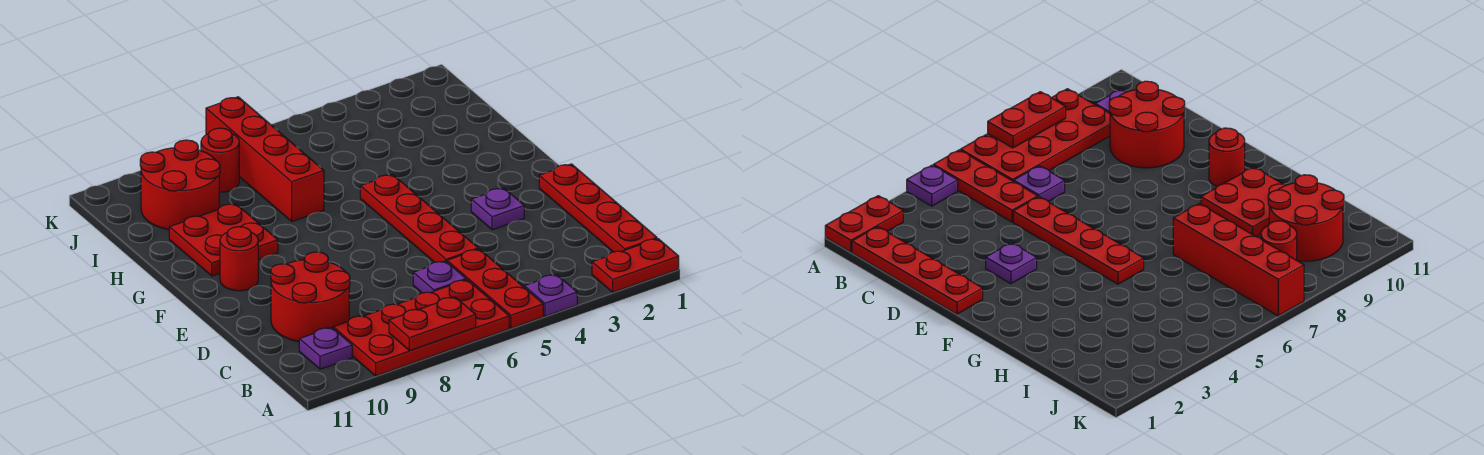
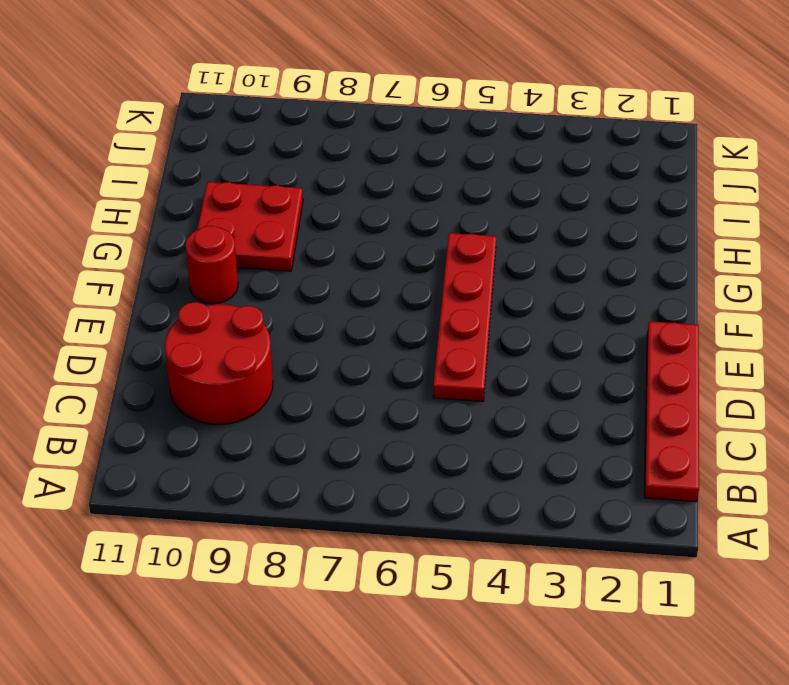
none -> red 1x2 plate [592,239,679,292]
none -> purple 1x1 plate [524,274,577,316]
none -> red 1x3 plate [447,249,543,328]

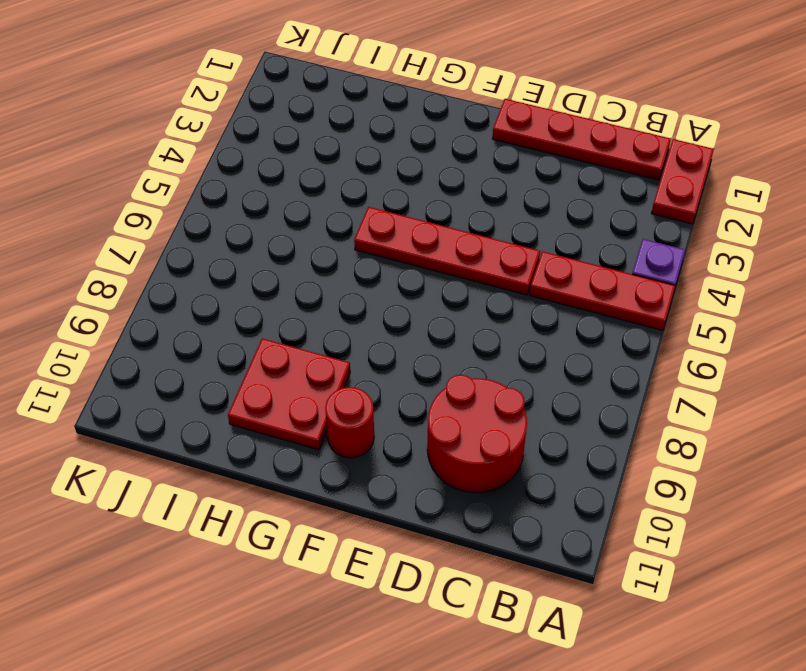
none -> red 2x4 plate [333,280,509,376]
none -> purple 1x1 plate [299,327,352,369]
none -> purple 1x1 plate [413,261,466,293]

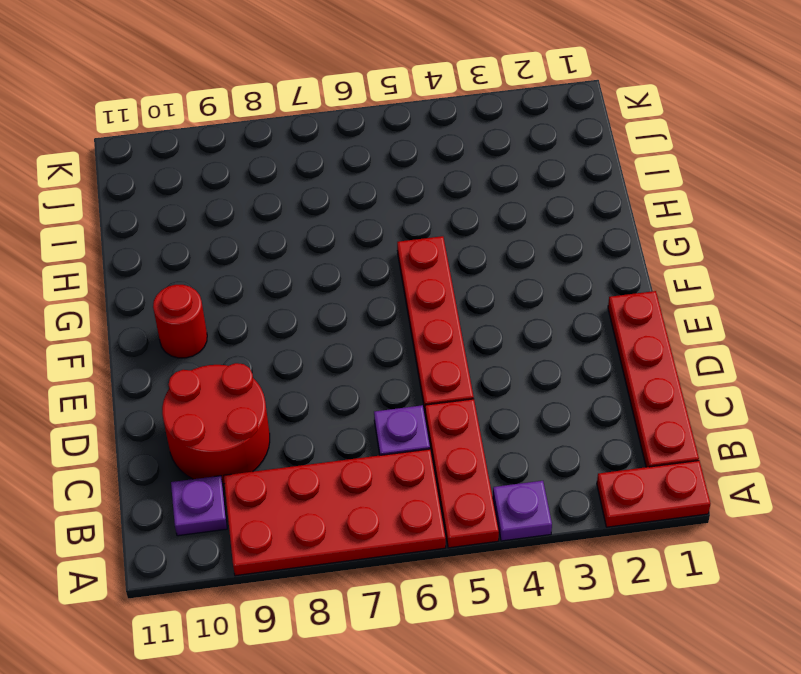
none -> purple 1x1 plate [471,188,524,230]
none -> red 2x2 plate [169,204,278,276]
none -> red 1x4 brick [206,97,324,221]

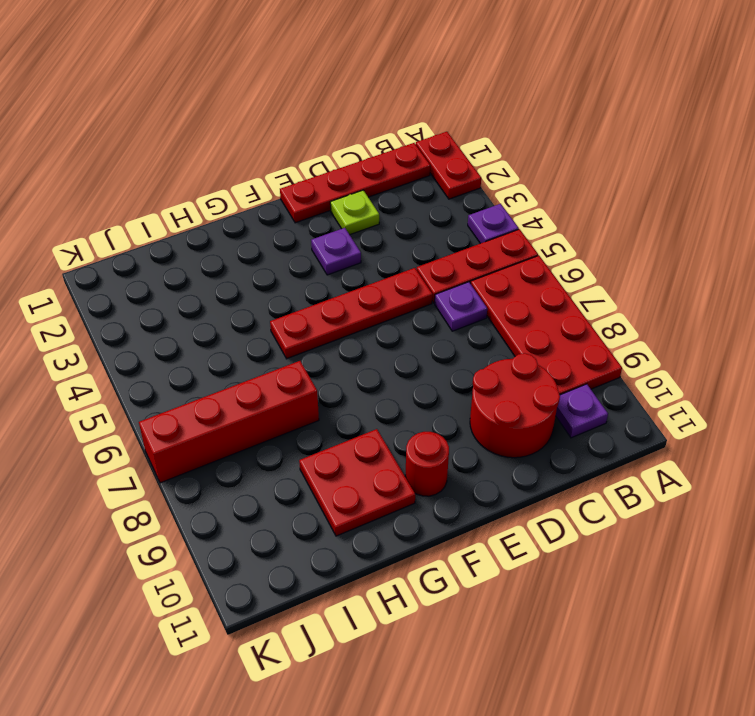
lime 1x1 plate [330,190,379,235] -> none
none -> red 2x2 round brick [140,140,220,230]
none -> red 1x1 round brick [201,128,239,192]
none -> red 1x2 plate [389,297,476,351]

